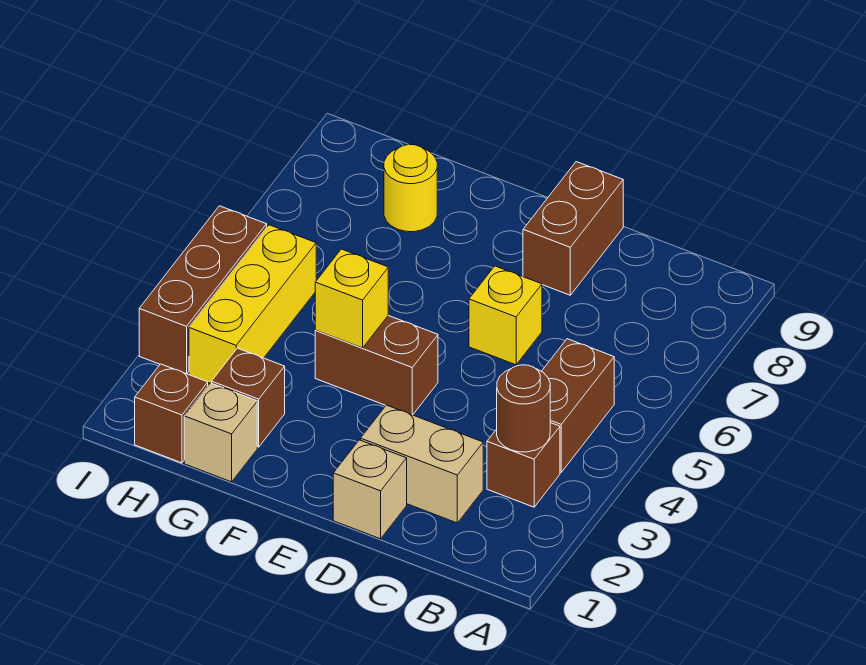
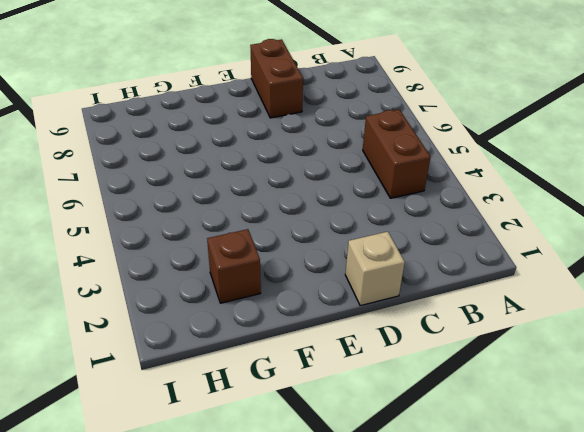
none -> brown 1x1 brick [487,423,560,507]
none -> tan 1x2 brick [361,405,483,523]
none -> yellow 1x1 brick [469,266,542,365]

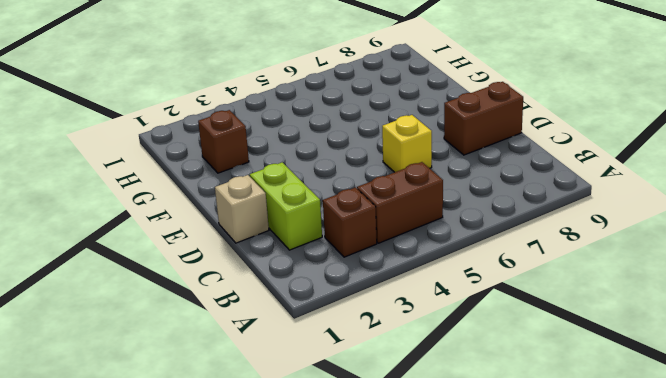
lime 1x2 brick [250,162,322,250] -> tan 1x2 brick [361,405,483,523]
none -> brown 1x2 brick [315,316,438,415]
none -> tan 1x1 brick [184,383,257,482]
none -> yellow 1x1 round brick [384,145,437,232]

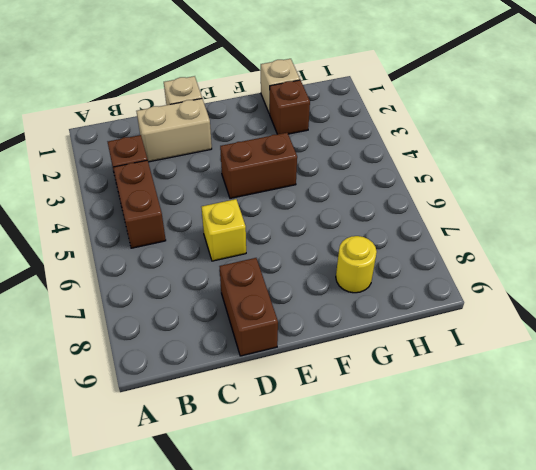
none -> brown 1x1 brick [135,364,208,463]
none -> yellow 1x3 brick [189,225,316,383]
none -> brown 1x3 brick [139,206,267,374]

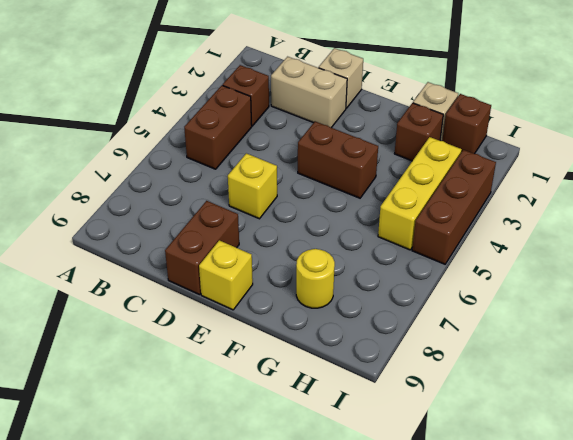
yellow 1x1 brick [199,240,253,310] -> yellow 1x1 brick moved to [315,249,388,348]
none -> brown 1x1 round brick [497,365,550,452]

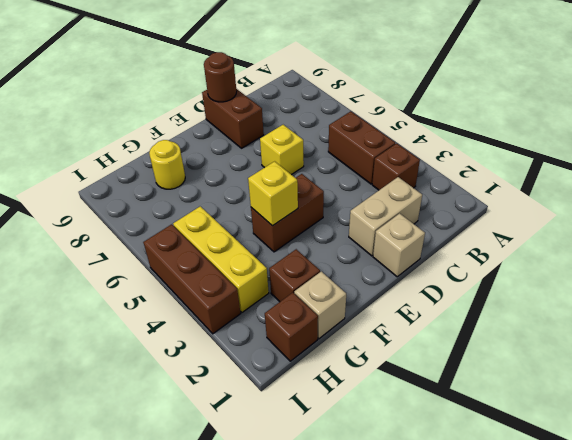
brown 1x1 round brick [204,52,237,102] -> brown 1x1 round brick moved to [497,365,550,452]

